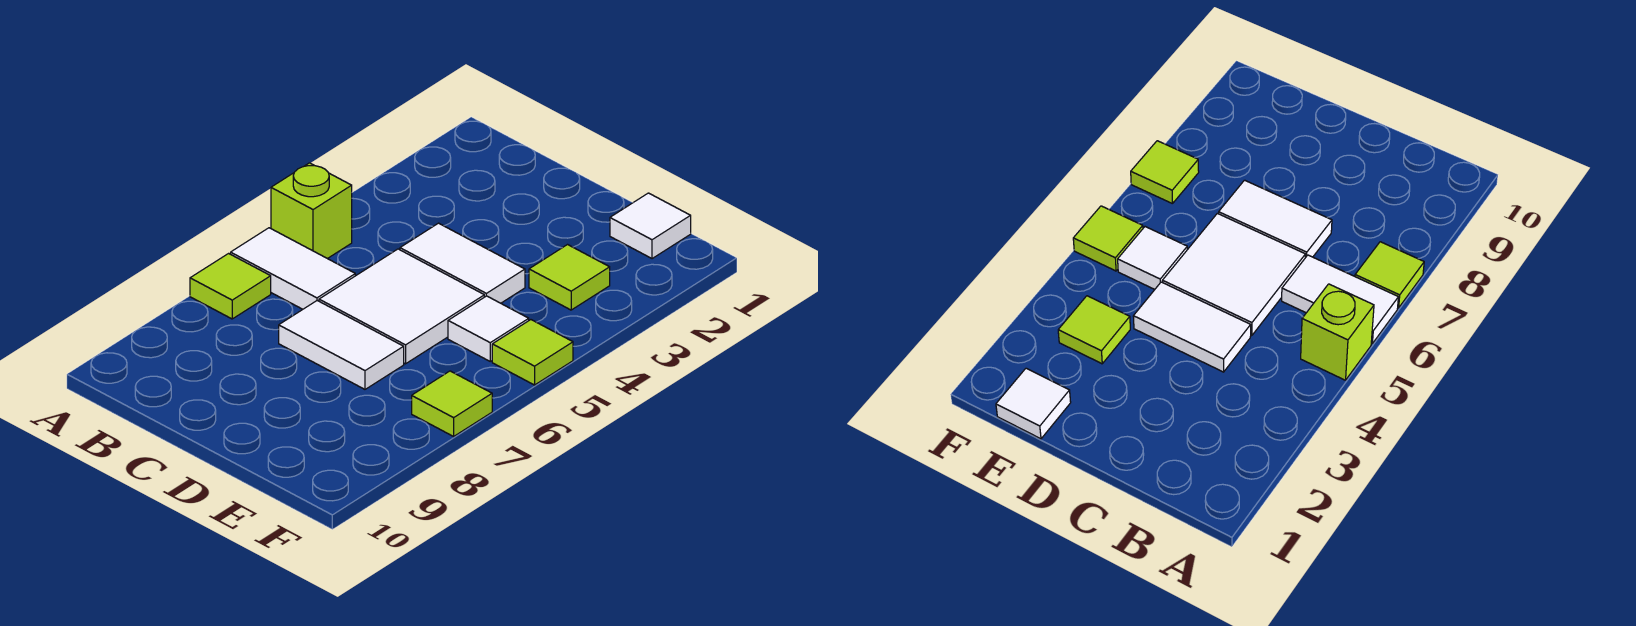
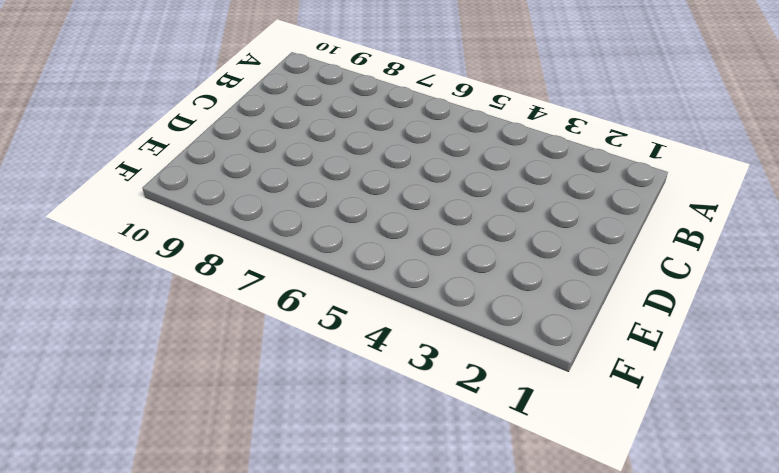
none -> lime 1x1 brick [271,163,352,259]
none -> white 1x2 tile [231,228,355,309]

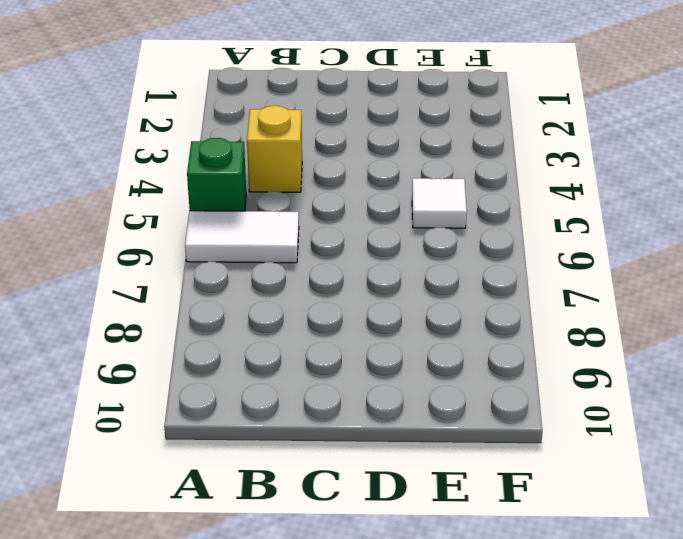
green 1x1 brick [187,138,246,211] -> lime 1x1 brick [271,163,352,259]
yellow 1x1 brick [247,106,302,192] -> none
none -> lime 1x1 tile [190,253,271,319]
none -> white 1x2 tile [400,223,525,303]

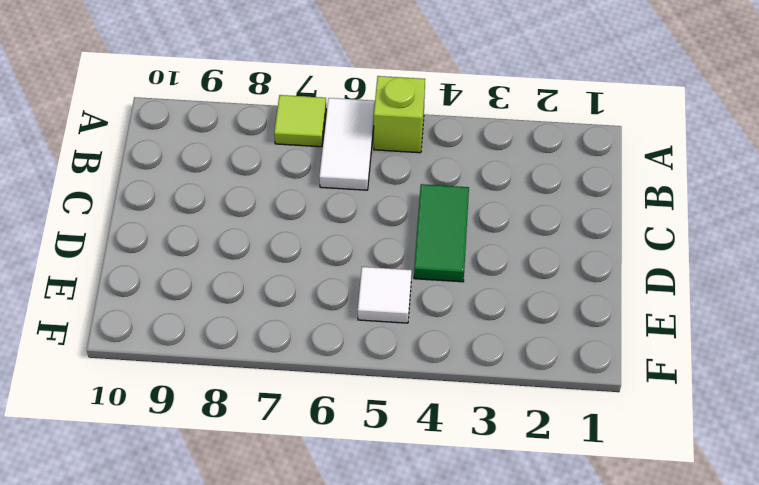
green 1x2 tile [414,184,469,282] -> white 1x2 tile [400,223,525,303]
none -> white 2x2 tile [319,249,484,364]
none -> white 1x2 tile [279,301,404,389]

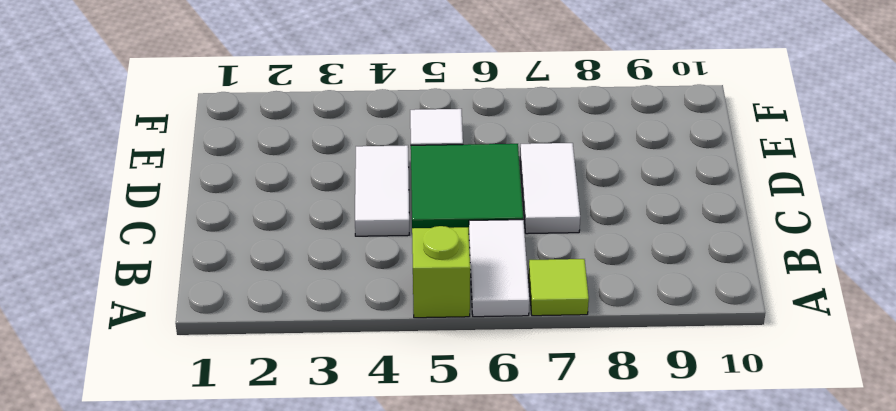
green 2x2 tile [411,144,523,228] -> white 2x2 tile [319,249,484,364]
none -> white 1x1 tile [610,193,691,259]
none -> lime 1x1 tile [529,245,610,310]

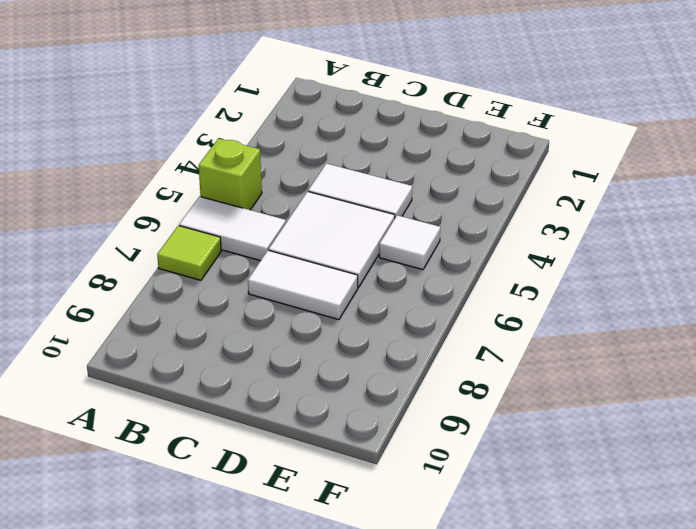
none -> white 1x1 tile [610,193,691,259]
none -> lime 1x1 tile [529,245,610,310]

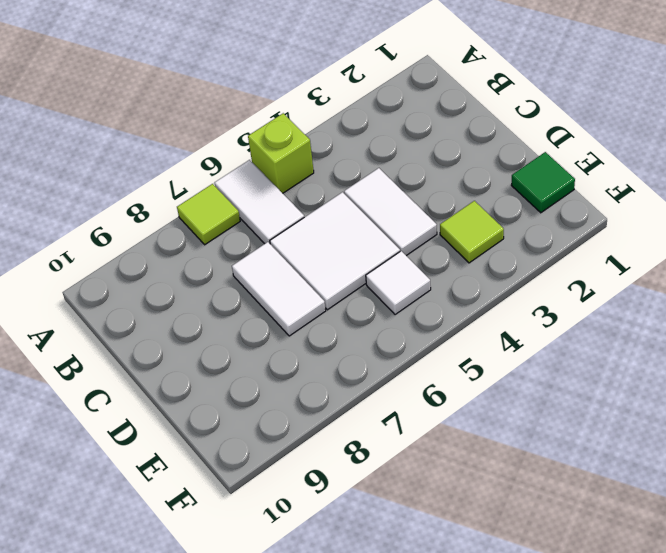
green 1x1 tile [511,152,575,213] -> white 1x1 tile [610,193,691,259]
none -> lime 1x1 tile [492,320,573,385]
none -> lime 1x1 tile [412,371,492,436]

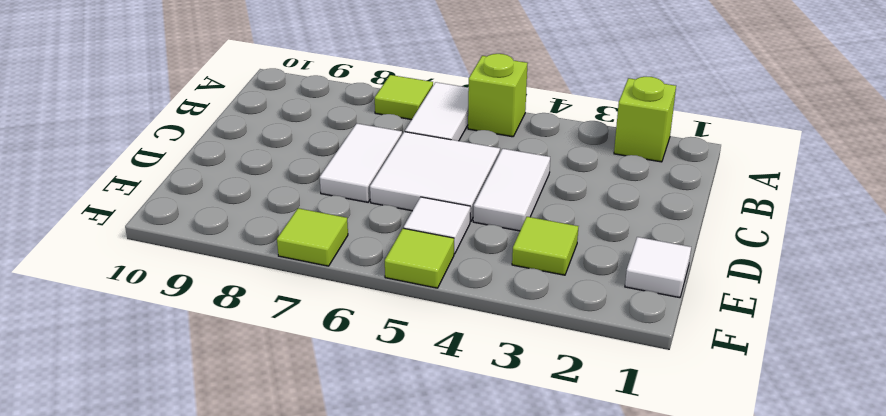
lime 1x1 brick [614,77,676,162] -> none

